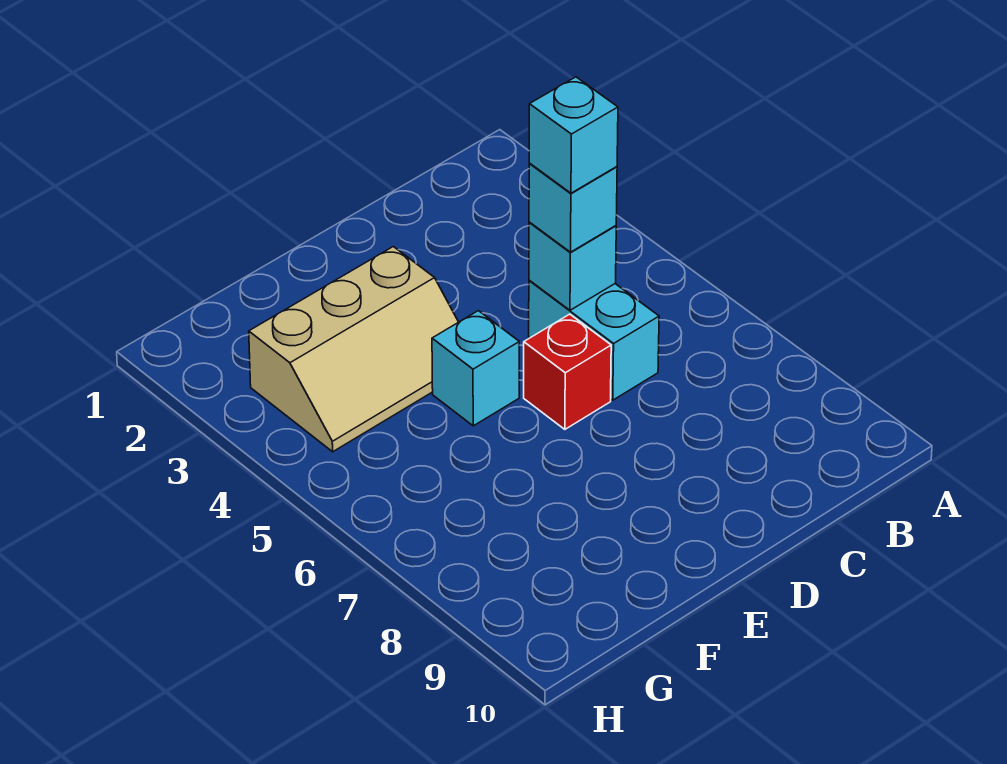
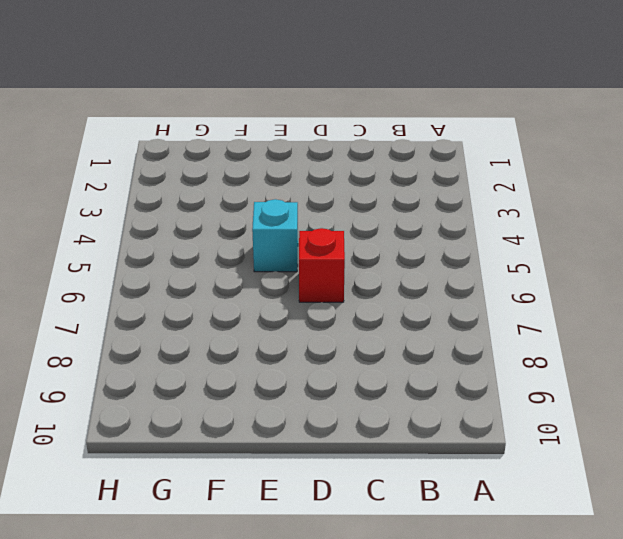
none -> cyan 1x2 brick [529,280,659,400]
none -> tan 2x3 slope [249,247,458,452]

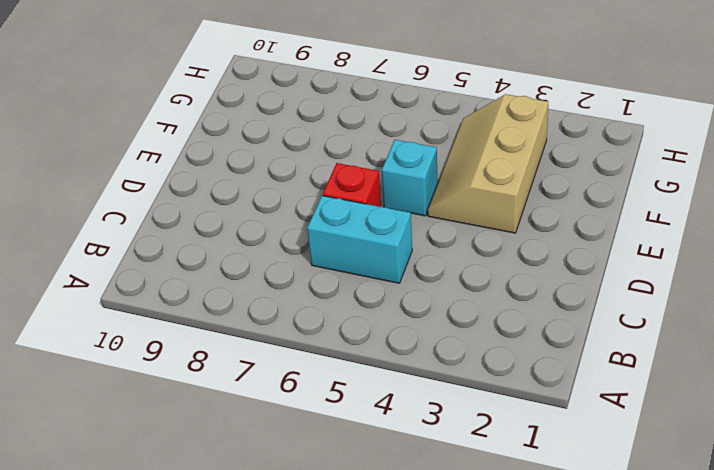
none -> cyan 1x1 brick [529,222,616,310]
none -> cyan 1x1 brick [529,164,617,252]

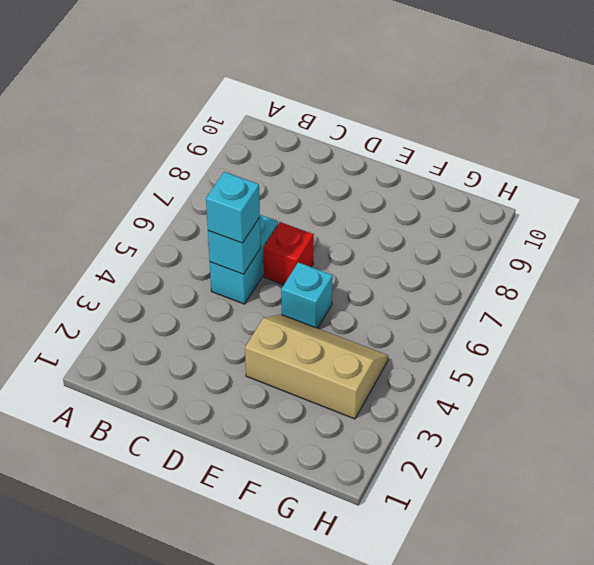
none -> cyan 1x1 brick [529,77,618,193]

